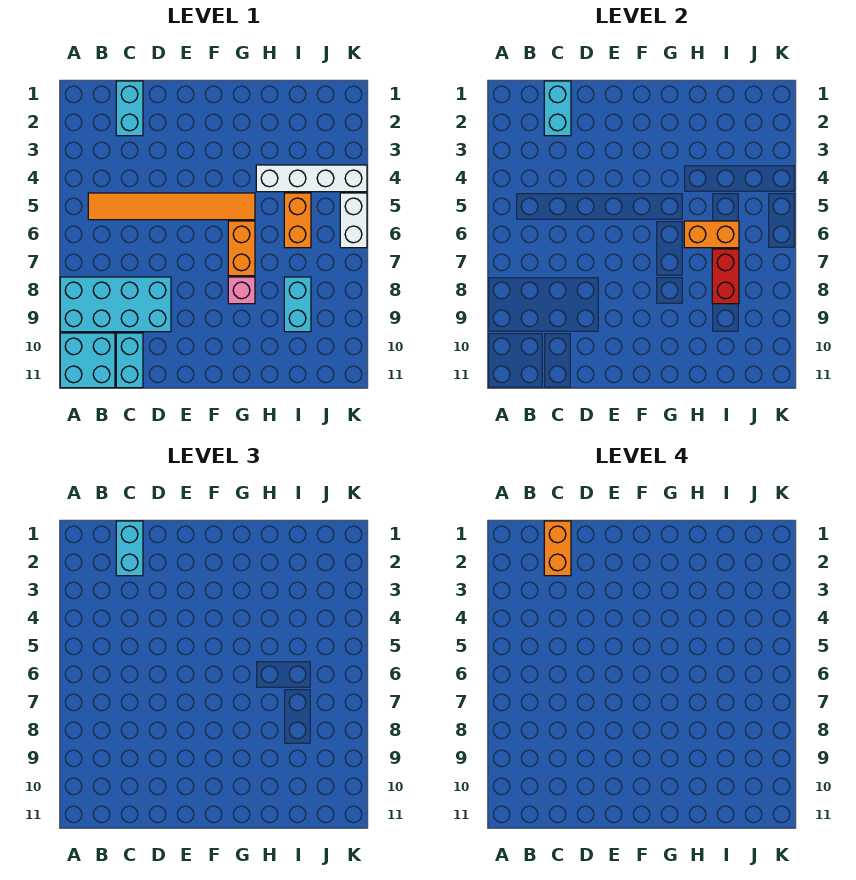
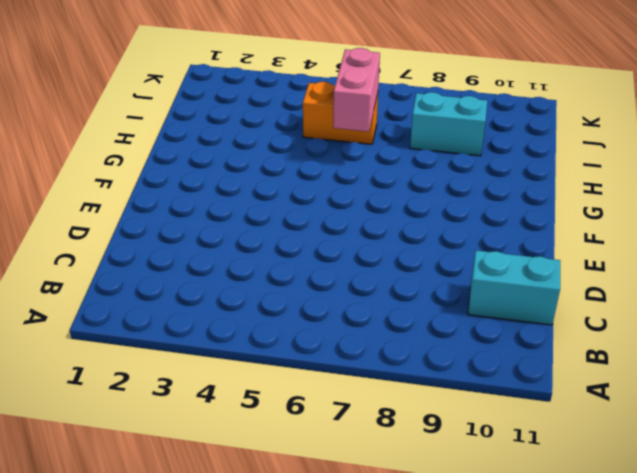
pink 1x2 brick [333,48,380,132] -> orange 1x2 brick [684,221,739,248]
none -> cyan 2x4 brick [60,277,171,332]
none -> cyan 2x2 brick [60,333,115,388]
none -> orange 1x6 tile [88,193,255,220]

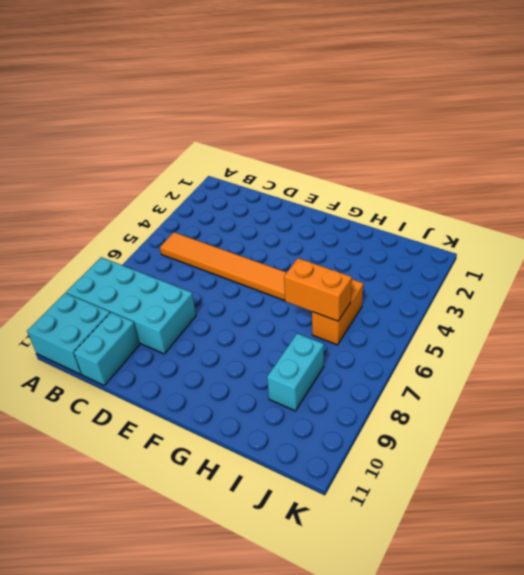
none -> cyan 1x2 brick [116,81,143,136]
none -> orange 1x2 brick [228,221,255,276]
none -> pink 1x1 brick [228,277,255,304]

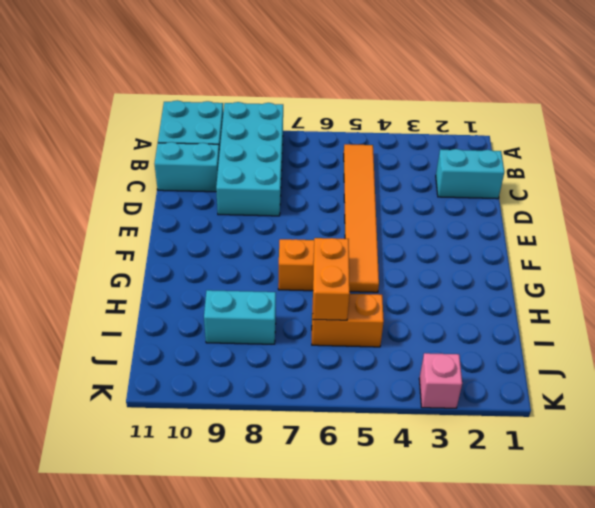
pink 1x1 brick [419,353,462,408] -> pink 1x1 brick moved to [228,277,255,304]
none -> white 1x4 brick [256,165,367,192]
none -> white 1x2 brick [340,193,367,248]
none -> cyan 1x2 brick [544,81,571,136]

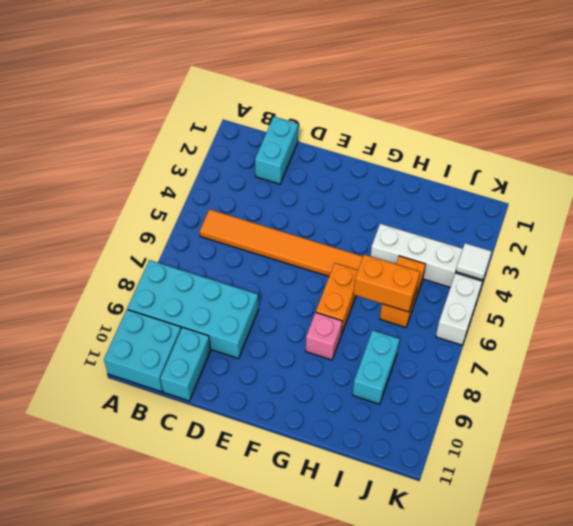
white 1x1 tile [456,243,492,280] -> none
none -> cyan 1x2 brick [544,81,571,136]
none -> red 1x2 brick [712,249,739,304]
none -> cyan 1x2 brick [116,521,143,576]

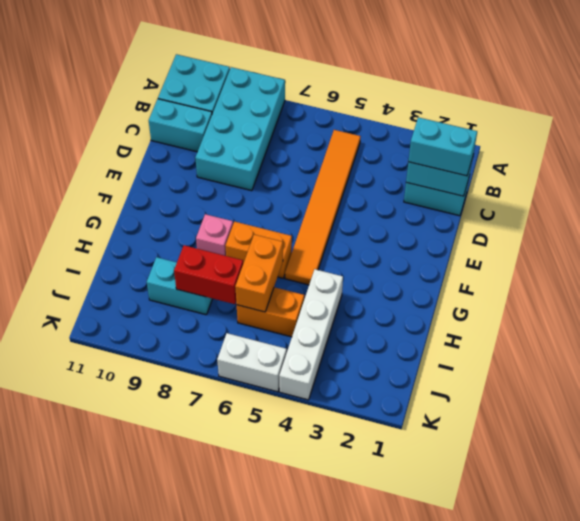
none -> orange 1x2 brick [544,521,571,576]

